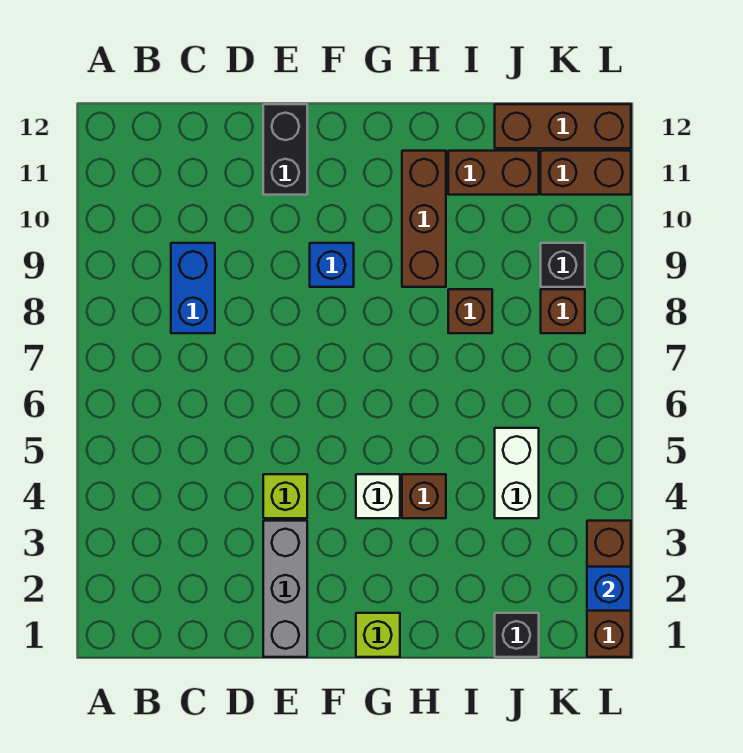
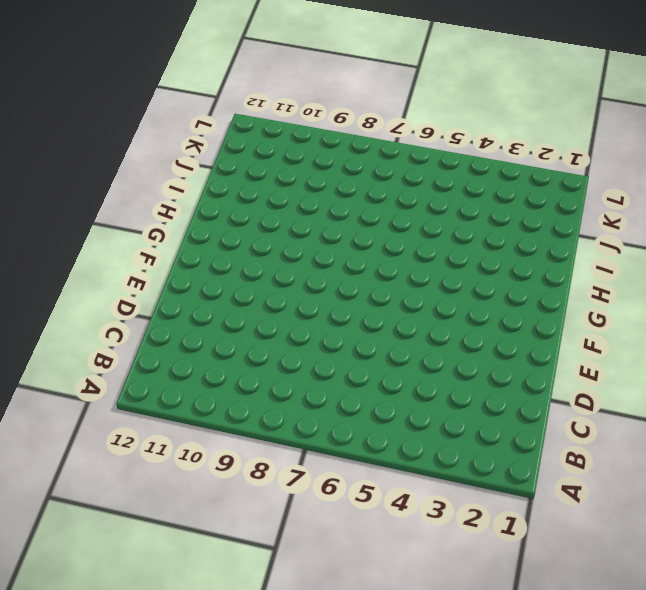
none -> blue 1x2 brick [171,243,215,333]
none -> grey 1x3 brick [263,521,307,657]
none -> lime 1x1 brick [263,474,307,518]

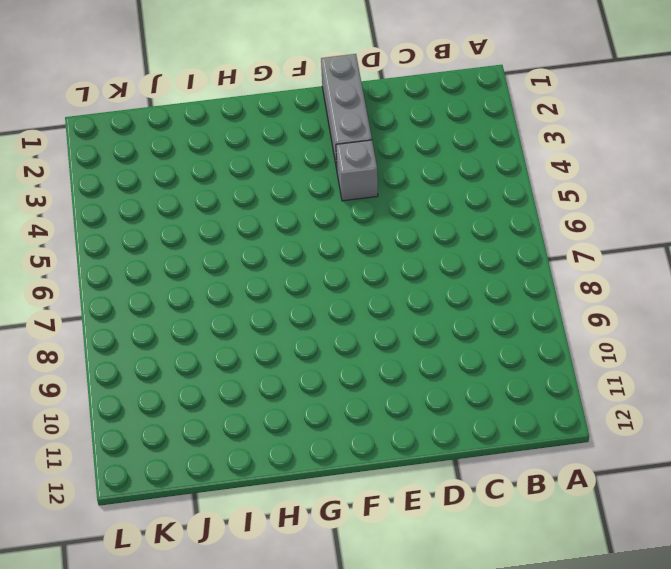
grey 1x1 brick [336,140,378,201] -> lime 1x1 brick [263,474,307,518]
none -> blue 1x2 brick [171,243,215,333]
none -> black 1x2 brick [263,104,307,195]
none -> blue 1x1 brick [310,243,354,287]

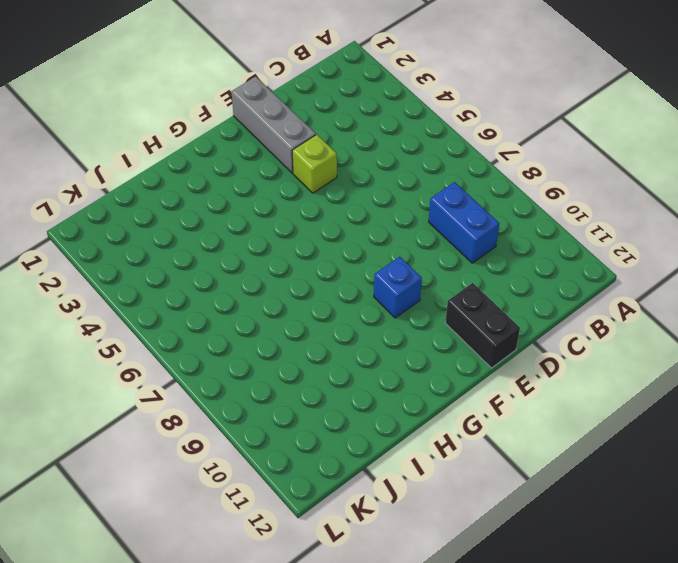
none -> lime 1x1 brick [356,613,400,657]
none -> white 1x1 brick [356,474,400,518]
none -> brown 1x1 brick [402,474,446,518]

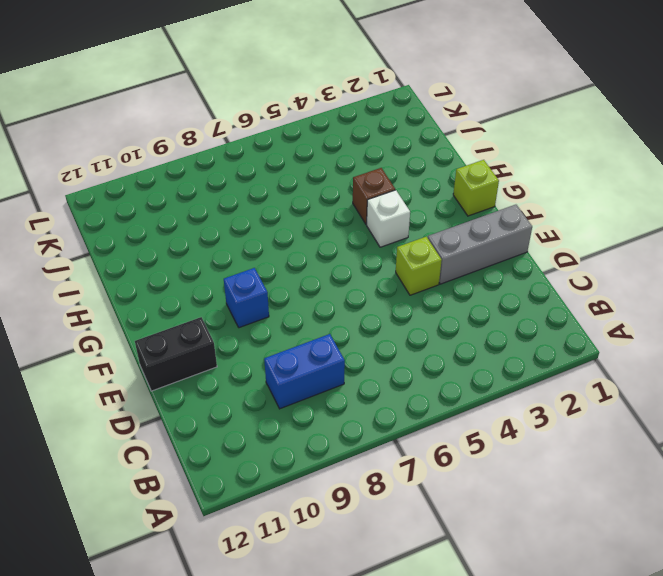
none -> brown 1x3 brick [402,151,446,287]
none -> brown 1x1 brick [448,289,492,333]
none -> brown 1x2 brick [448,151,539,195]

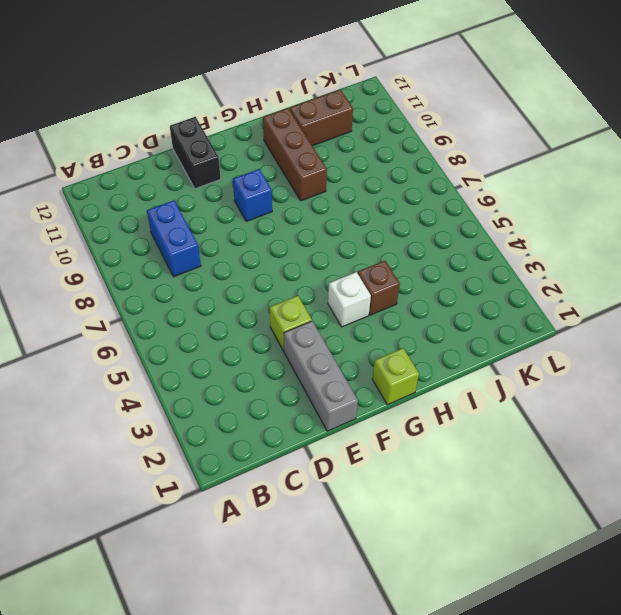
none -> brown 1x1 brick [448,289,492,333]
none -> black 1x1 brick [495,613,539,657]
none -> white 1x2 brick [495,428,539,518]

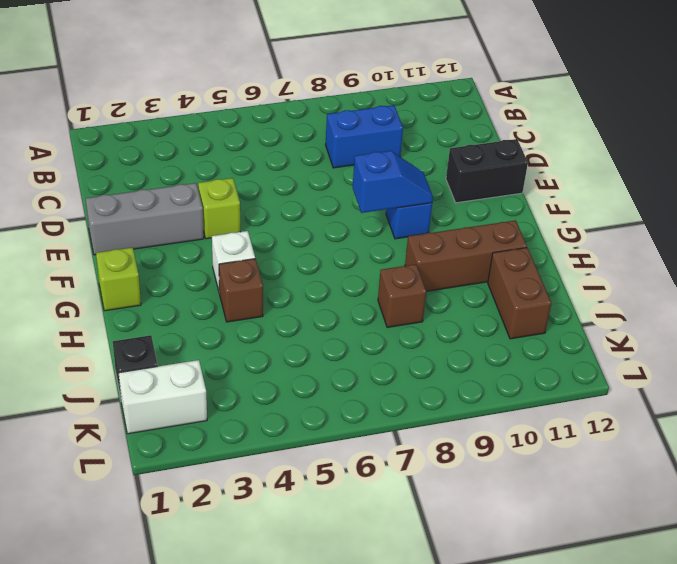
blue 1x2 slope [353,151,433,213] -> none
white 1x2 brick [119,360,207,434] -> white 1x2 brick moved to [495,428,539,518]
none -> brown 1x3 brick [495,104,631,148]
none -> brown 1x1 brick [541,289,585,333]
none -> black 1x1 brick [541,243,585,287]

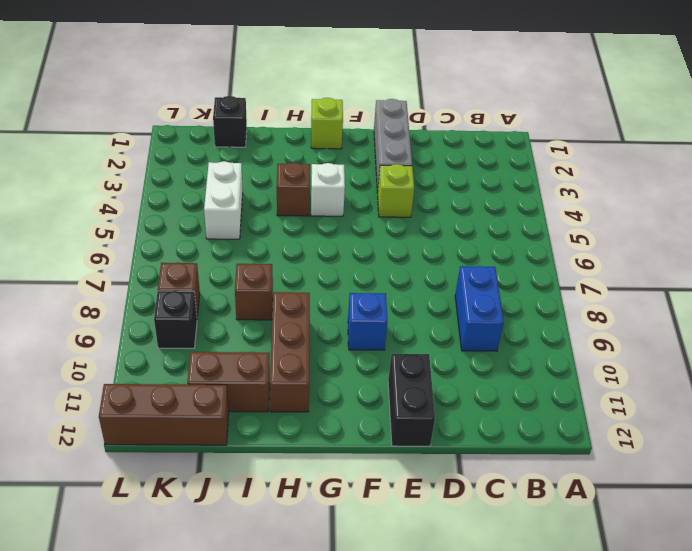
none -> brown 1x2 brick [541,151,631,195]
none -> brown 1x3 brick [587,521,631,657]
none -> blue 1x1 brick [587,567,631,611]

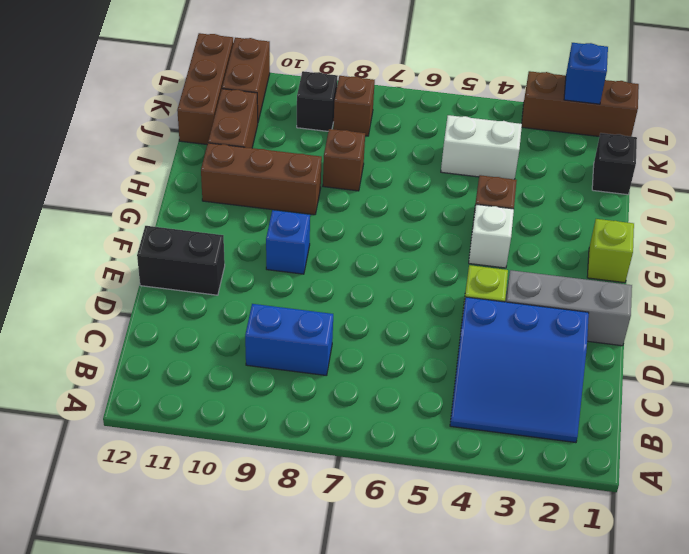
blue 3x3 slope [450,297,589,443] -> none

